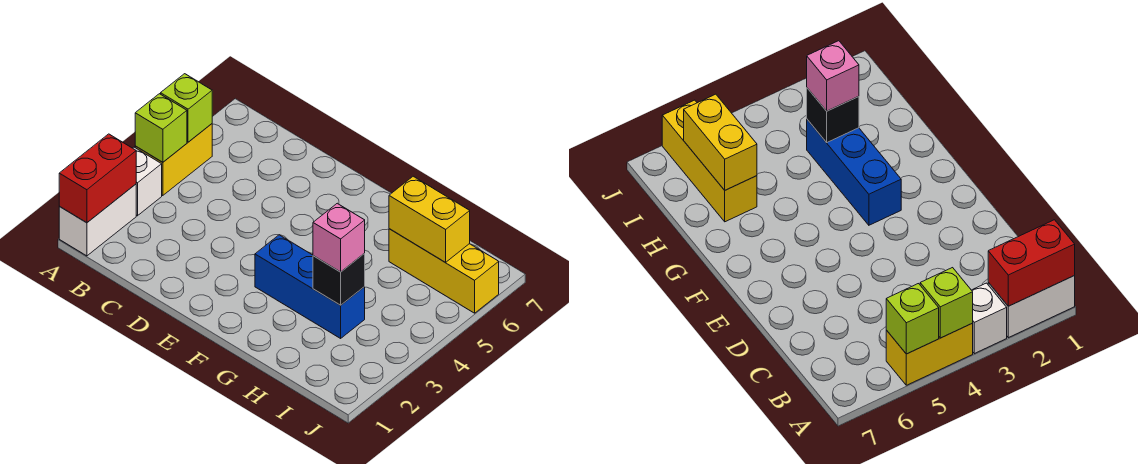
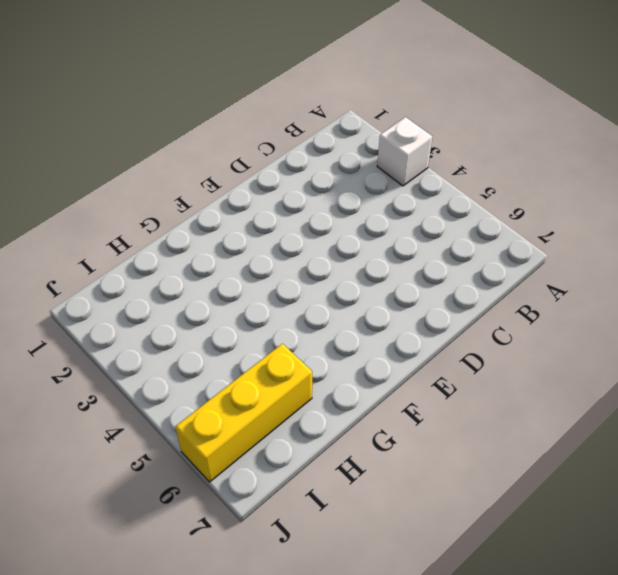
none -> white 1x2 brick [59,184,136,256]
none -> yellow 1x2 brick [135,124,212,196]

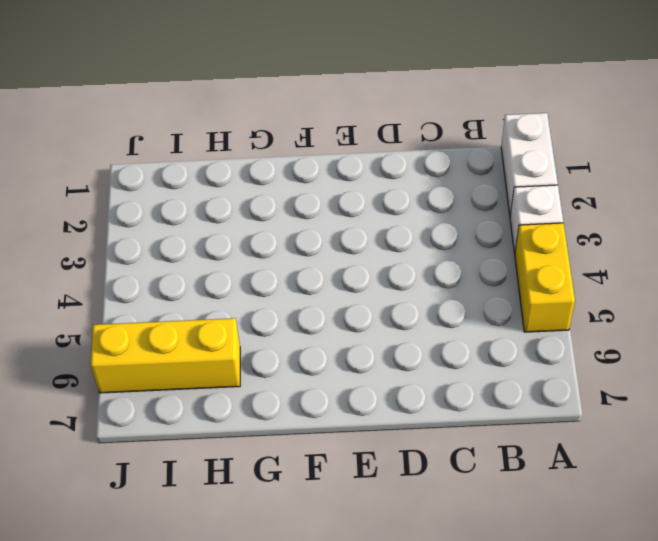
none -> blue 1x3 brick [255,235,365,338]
none -> red 1x2 brick [59,134,136,223]

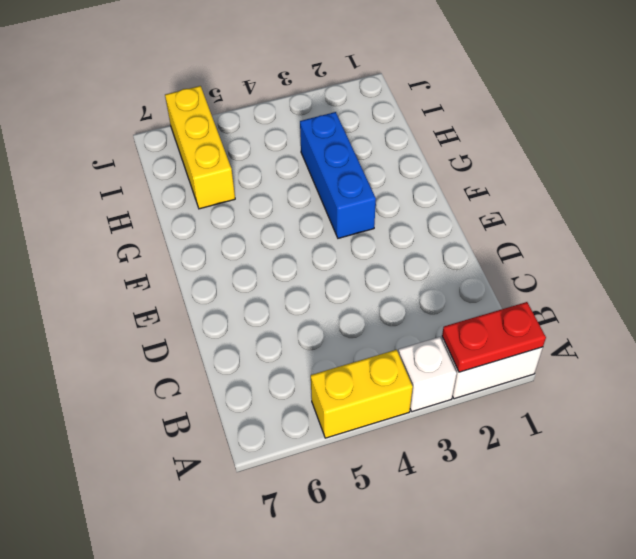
red 1x2 plate [442,302,546,372] -> red 1x2 brick [59,134,136,223]
none -> lime 1x1 brick [135,94,187,162]
none -> lime 1x1 brick [161,74,212,142]

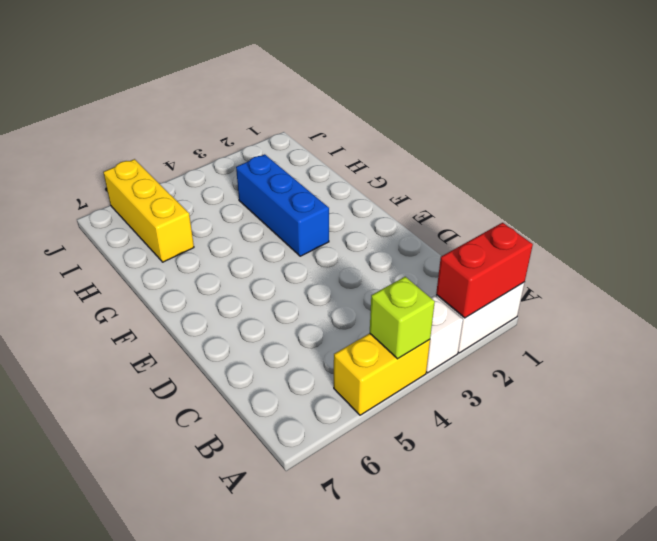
none -> lime 1x1 brick [161,74,212,142]
none -> black 1x1 brick [313,254,365,305]

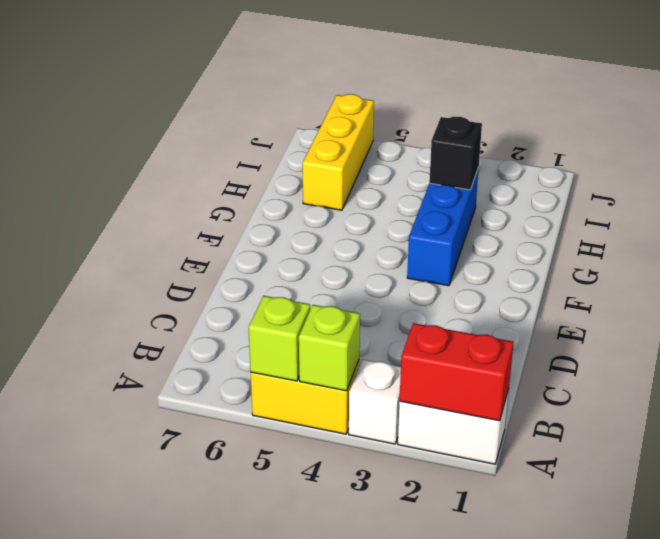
none -> yellow 1x2 brick [389,176,470,262]
none -> pink 1x1 brick [313,203,365,272]

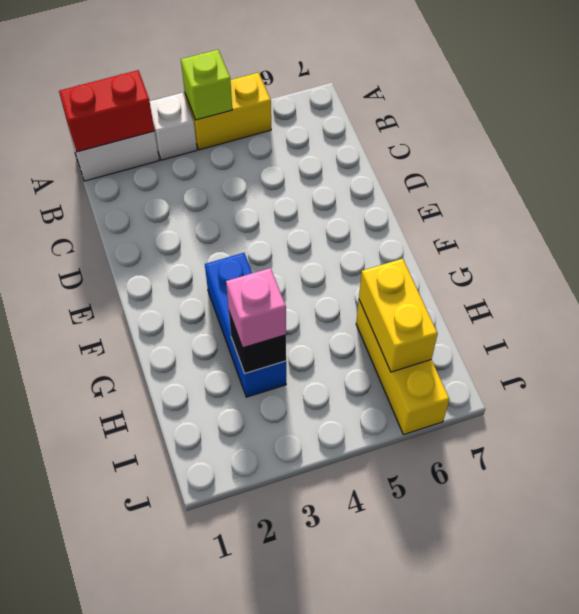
none -> lime 1x1 brick [161,74,212,142]

